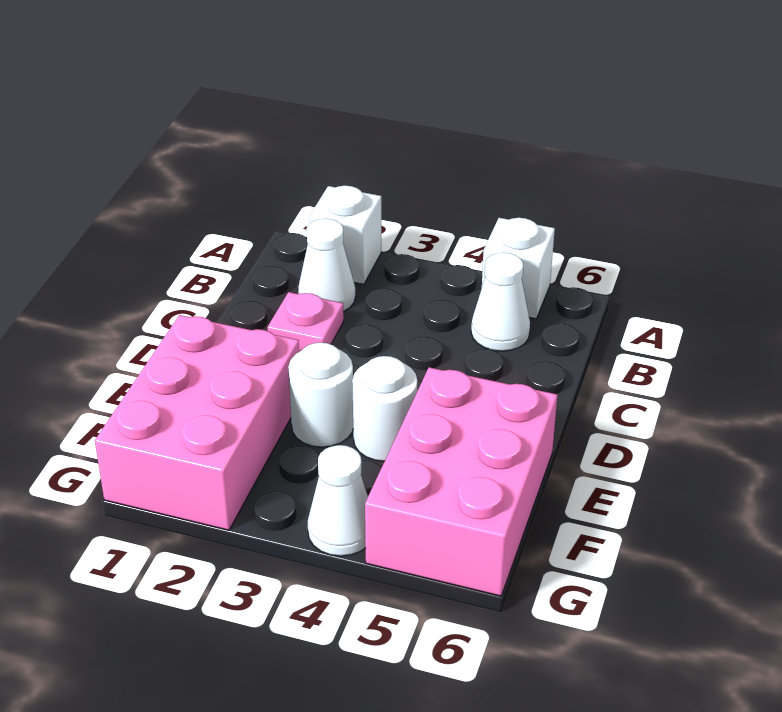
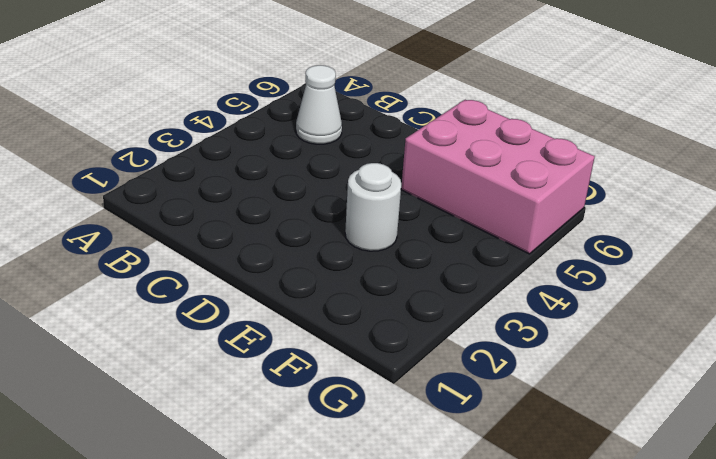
none -> white 1x1 brick [309,186,381,284]
none -> white 1x1 brick [482,218,555,319]

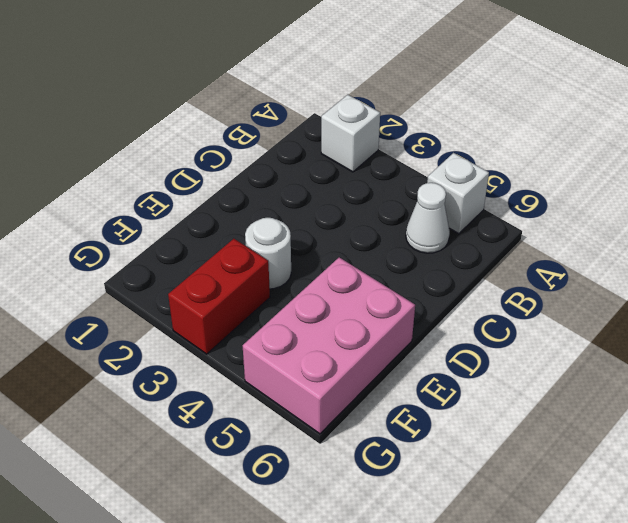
red 1x2 brick [168,239,270,354] -> none
none -> white 1x1 cone [298,219,355,312]
none -> pink 1x1 plate [267,292,344,352]

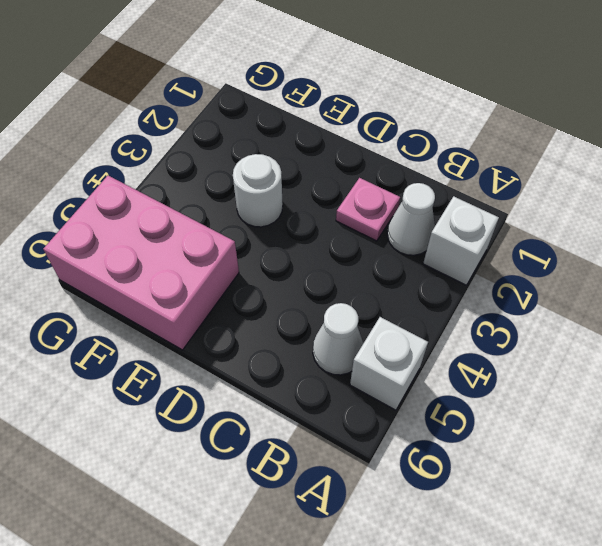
none -> pink 2x3 brick [95,315,299,530]
none -> white 1x1 round brick [352,356,417,461]

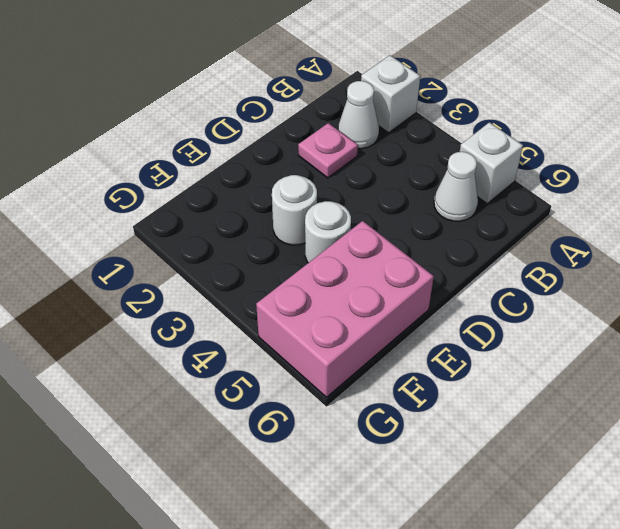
none -> pink 2x3 brick [95,315,299,530]
none -> white 1x1 cone [308,445,368,556]

